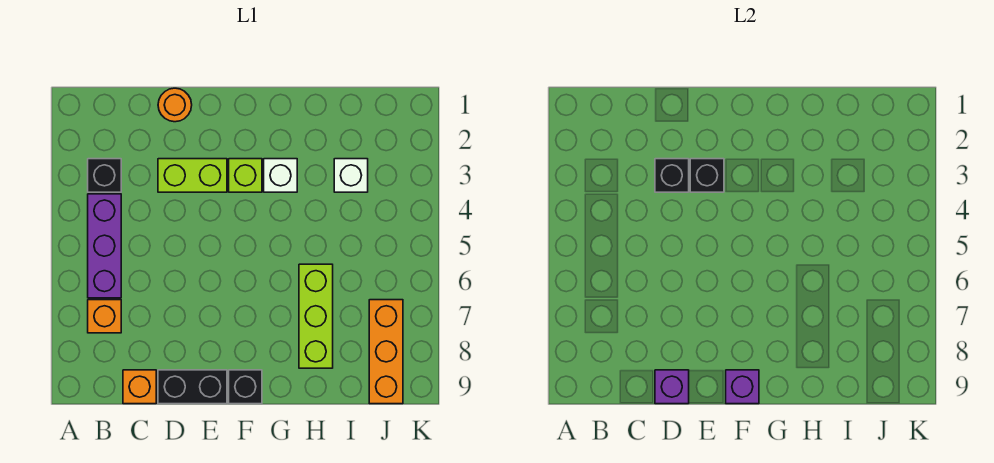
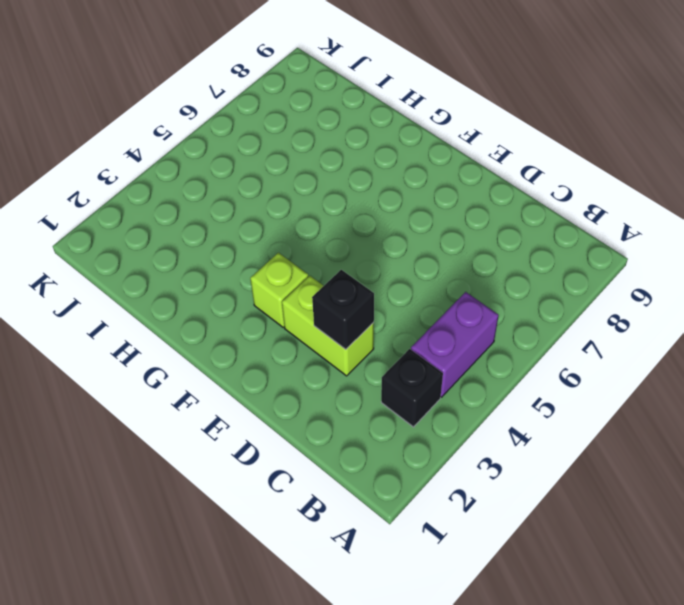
purple 1x2 brick [411,292,499,397] -> purple 1x3 brick [88,194,121,298]
none -> orange 1x1 brick [88,300,121,333]
none -> orange 1x1 brick [123,370,156,404]
none -> orange 1x1 round brick [158,88,192,122]

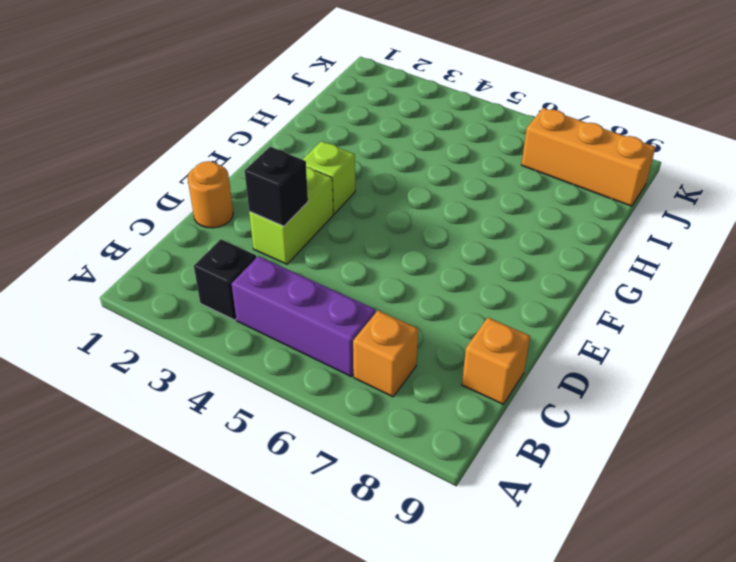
none -> black 1x2 brick [158,370,227,404]
none -> black 1x1 brick [229,370,262,404]
none -> white 1x1 brick [264,159,297,192]

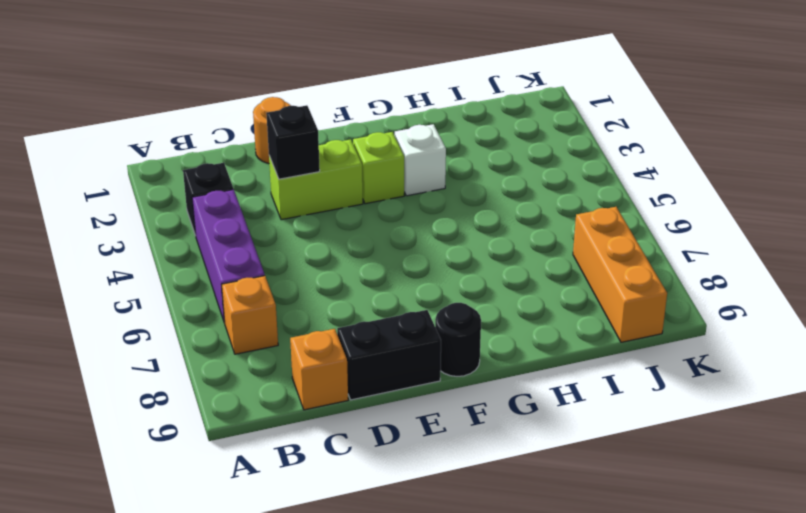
black 1x1 round brick [435,303,481,376] -> black 1x1 brick [229,370,262,404]
none -> lime 1x3 brick [299,264,333,368]
none -> white 1x1 brick [334,159,368,192]
none -> purple 1x1 brick [655,370,689,404]

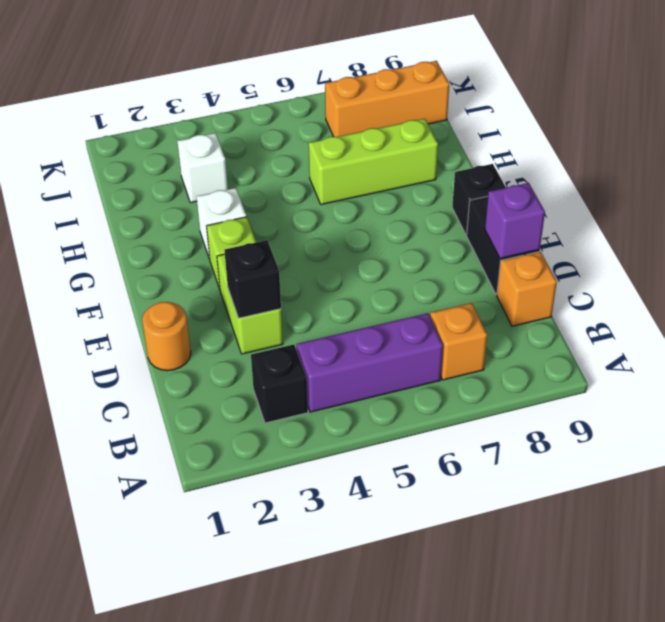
none -> black 1x1 brick [690,159,724,192]
none -> purple 1x1 brick [726,370,759,404]

